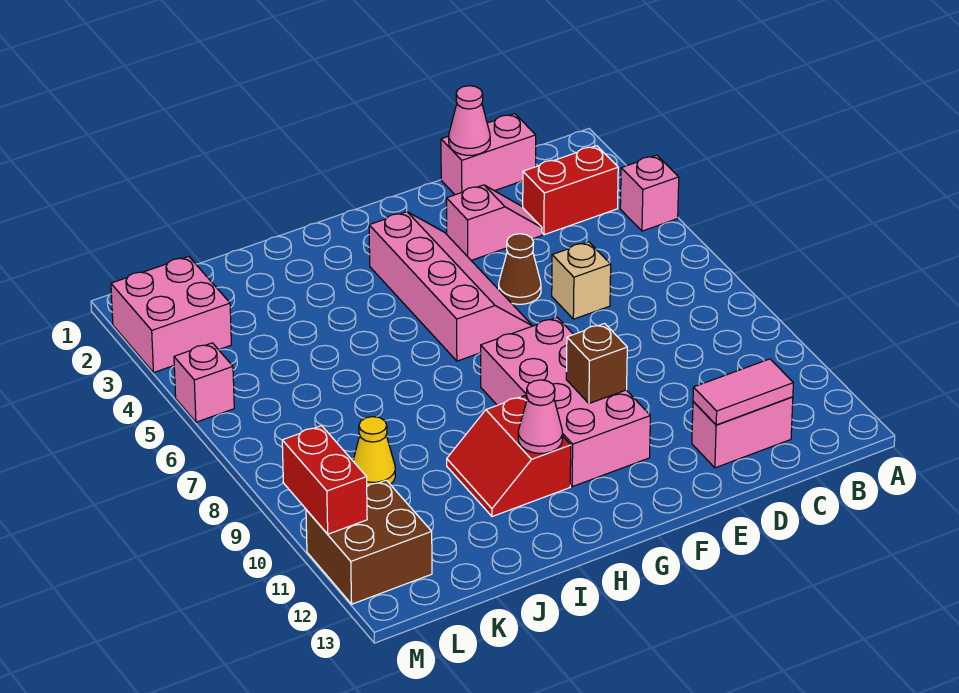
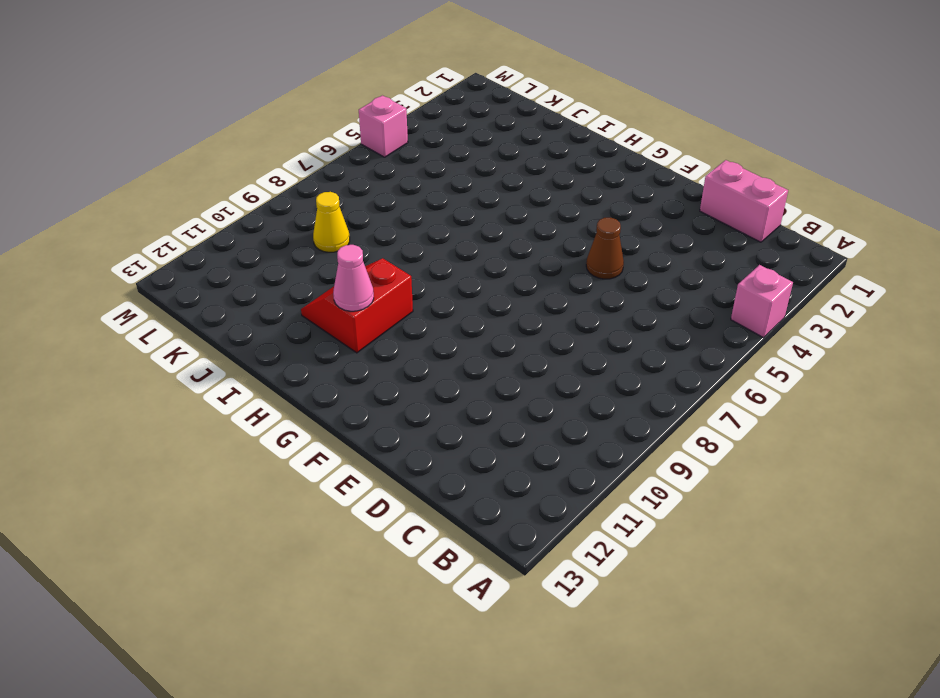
none -> red 1x2 brick [523,146,618,235]
none -> pink 1x2 brick [692,397,793,468]
none -> pink 1x2 slope [446,185,542,260]

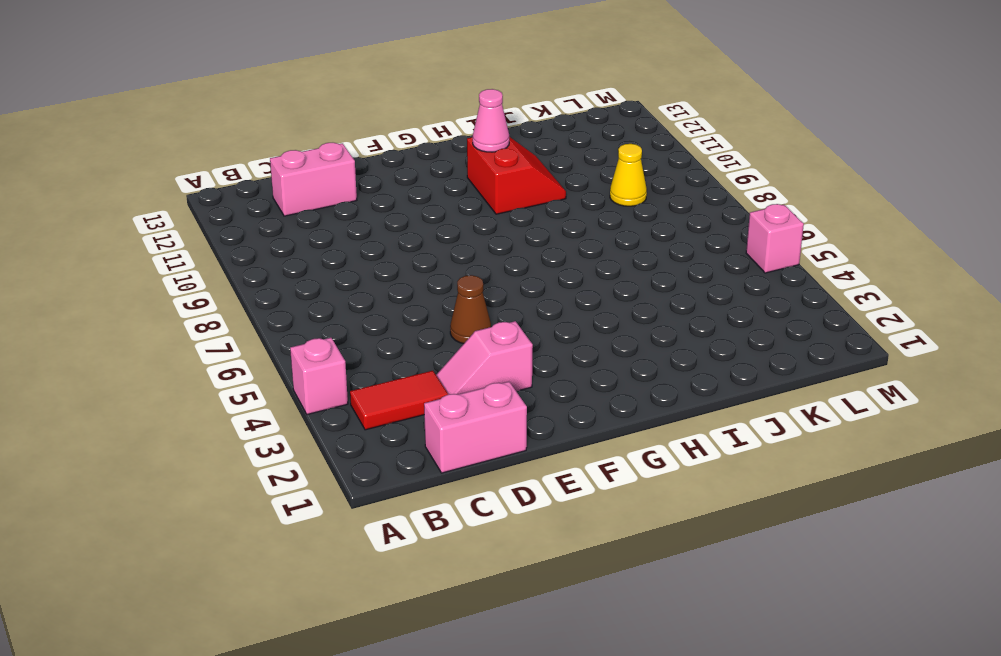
red 1x2 tile [350,371,448,430] -> red 1x2 brick [523,146,618,235]
none -> tan 1x1 brick [552,242,611,319]
none -> pink 2x4 slope [369,212,532,361]
none -> pink 2x4 brick [481,318,650,487]

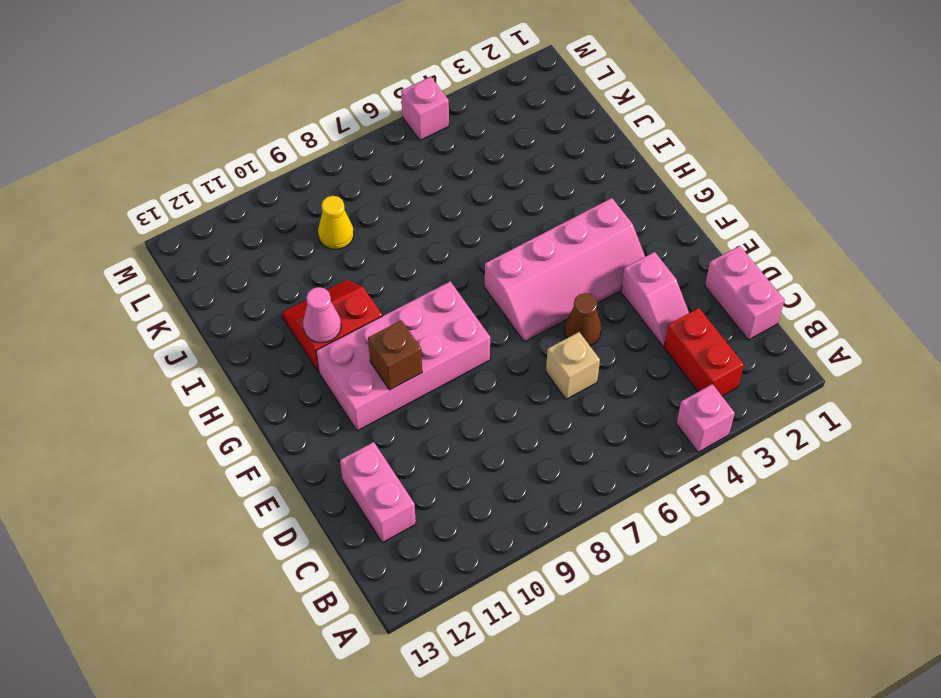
none -> pink 2x2 brick [111,256,231,372]
none -> brown 2x2 brick [306,480,432,604]
none -> pink 1x2 tile [693,359,793,425]

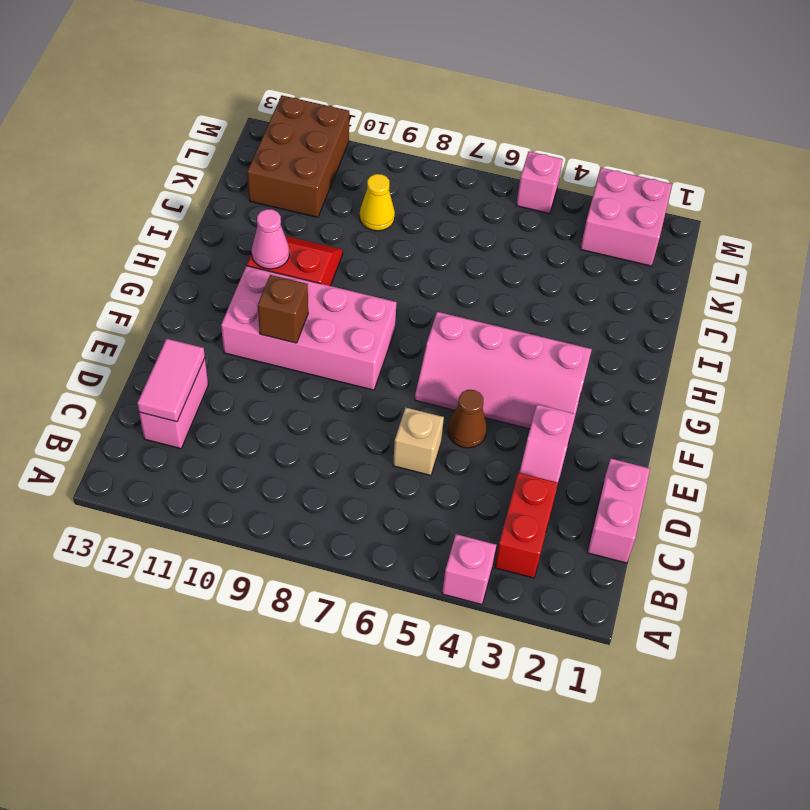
brown 2x3 brick [247,95,349,217] -> brown 2x2 brick [306,480,432,604]
none -> pink 1x1 cone [449,86,490,155]
none -> red 1x2 brick [282,426,367,534]

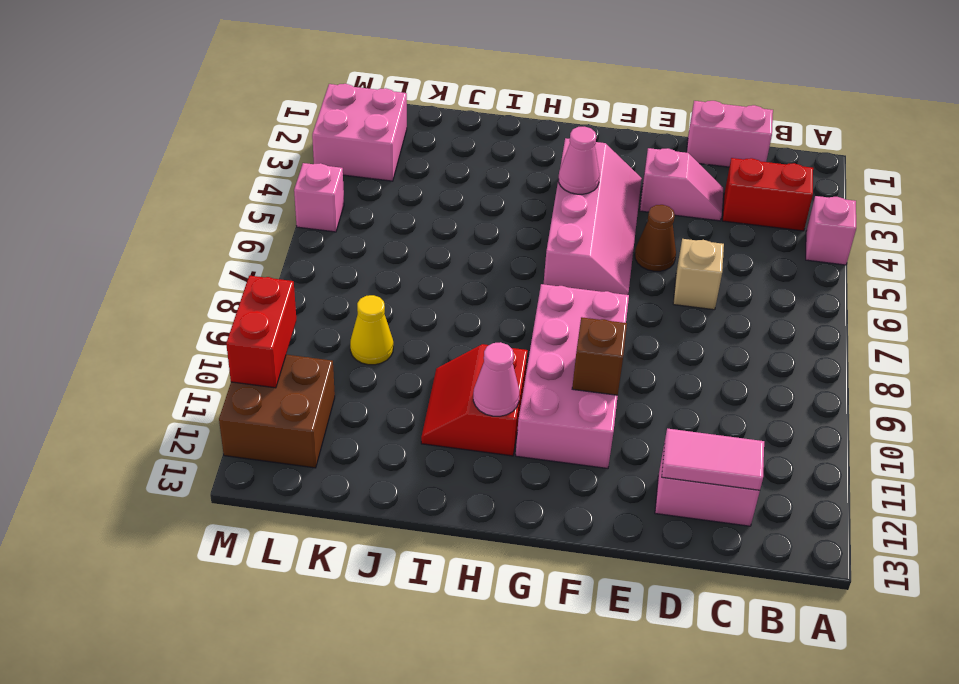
pink 1x1 cone [558,127,599,194] -> pink 1x1 cone moved to [449,86,490,155]

